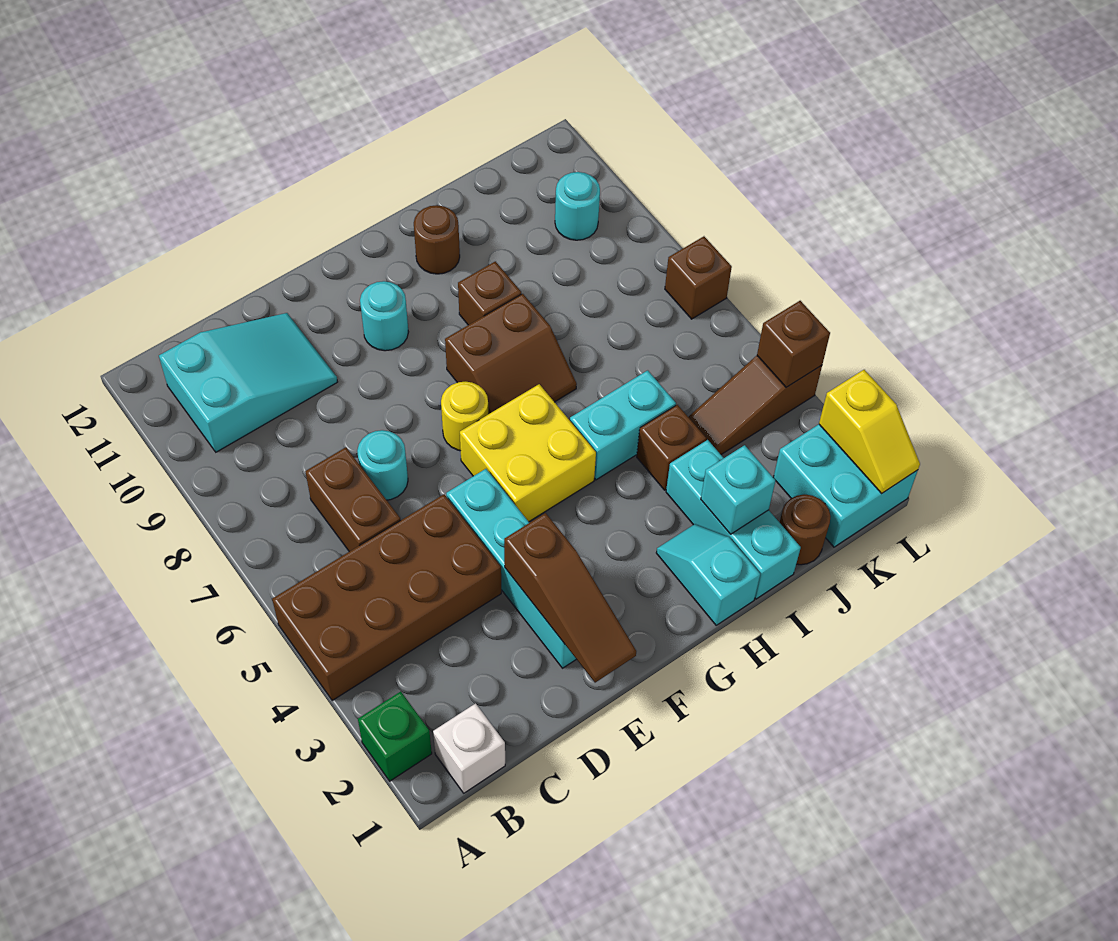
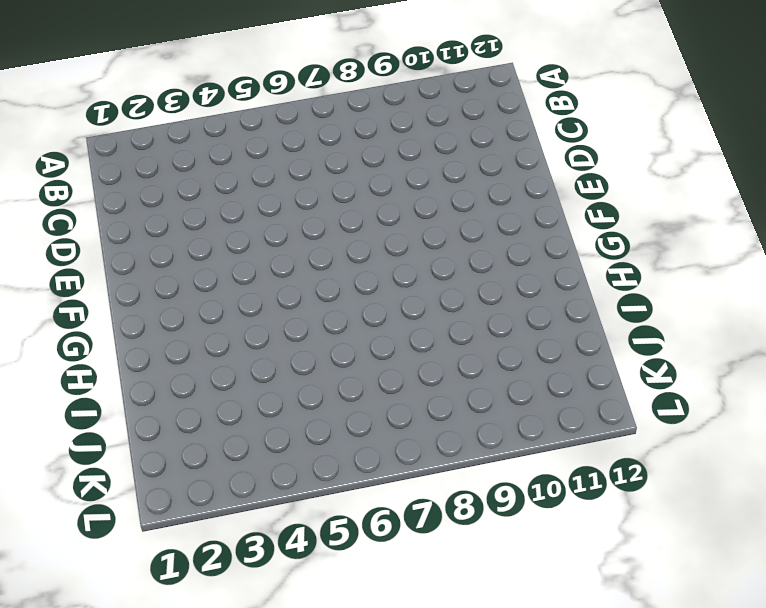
none -> green 1x1 brick [358,691,432,781]
none -> brown 2x4 brick [272,494,501,700]
none -> white 1x1 brick [433,703,505,793]

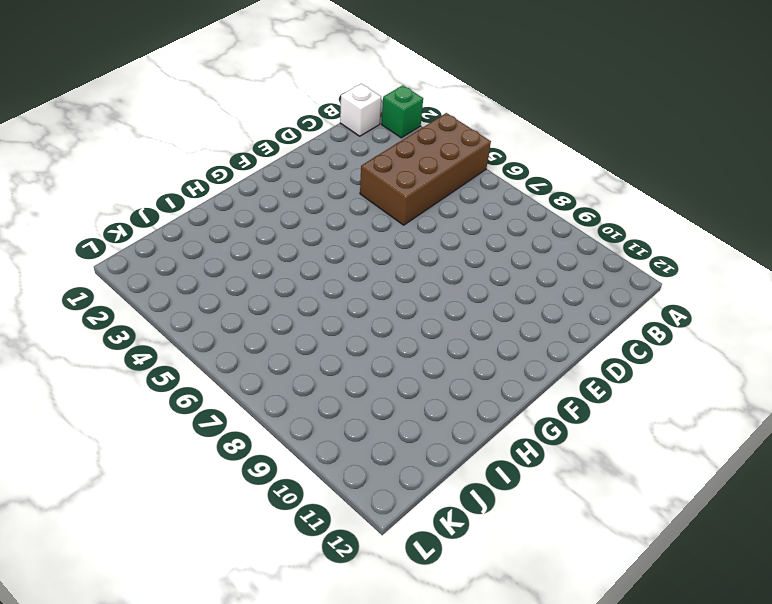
none -> cyan 2x3 slope [159,313,337,452]
none -> brown 1x2 brick [305,447,400,552]
none -> cyan 1x1 round brick [357,430,408,500]

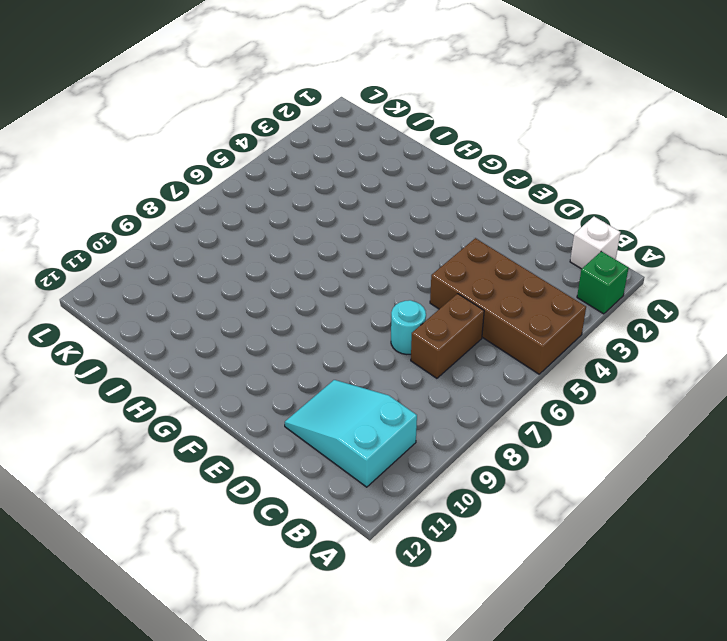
none -> cyan 1x4 brick [446,469,576,668]
none -> yellow 2x2 brick [460,384,596,522]
none -> yellow 1x1 round brick [441,382,488,451]

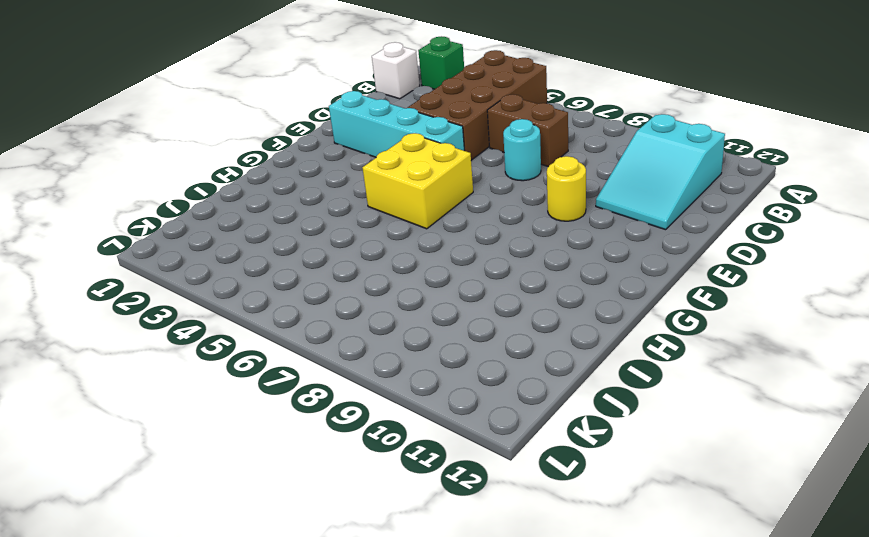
yellow 1x1 round brick [547,156,586,221] -> yellow 1x1 round brick moved to [441,382,488,451]
none -> cyan 1x1 round brick [360,281,408,351]
none -> brown 2x2 slope [445,294,577,414]
none -> cyan 1x2 slope [656,524,760,625]

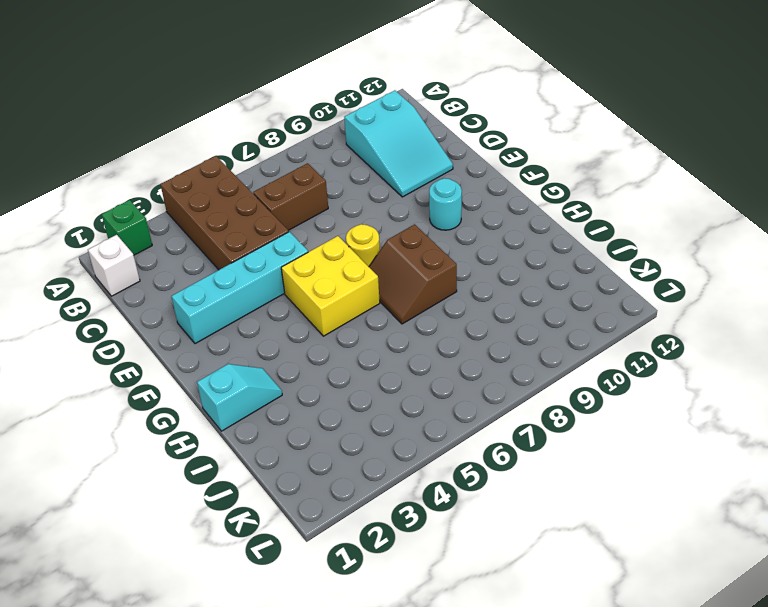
none -> cyan 1x1 round brick [357,430,408,500]
none -> cyan 1x2 brick [570,370,676,480]
none -> brown 1x1 brick [458,261,521,325]

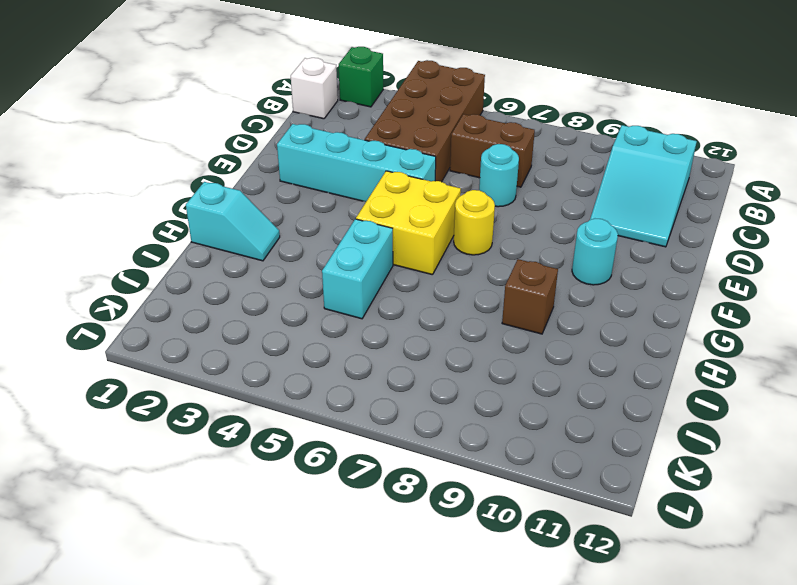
none -> brown 2x2 slope [445,294,577,414]
none -> brown 1x1 round brick [414,205,460,274]
none -> cyan 1x3 brick [666,440,801,599]

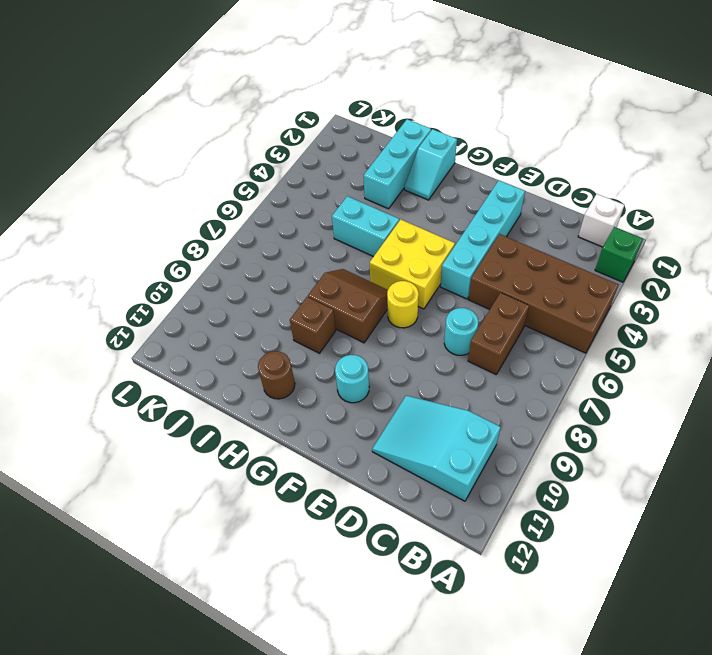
none -> brown 1x1 brick [637,405,706,490]
none -> brown 1x1 round brick [780,495,831,565]
none -> brown 1x3 slope [689,356,822,454]

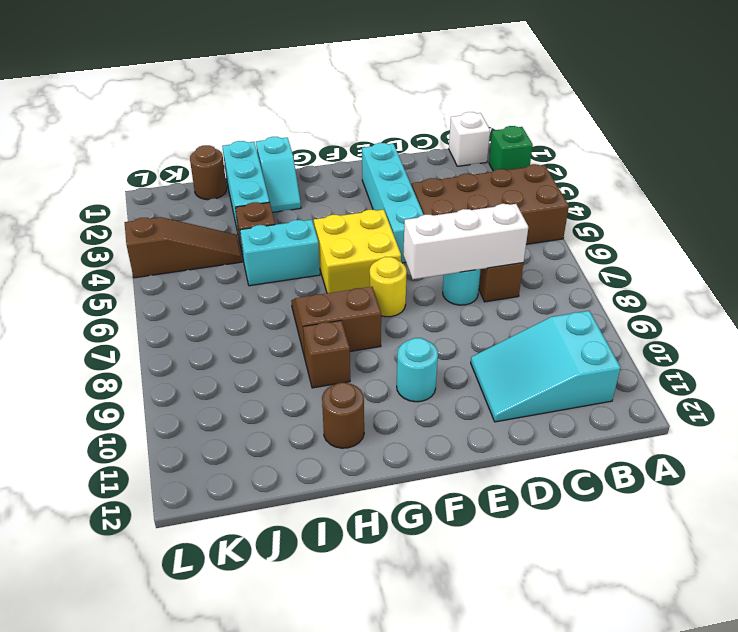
white 1x3 brick [403,204,528,279] -> none
none -> cyan 2x2 brick [773,424,918,547]
none -> cyan 1x1 round brick [555,172,600,240]
none -> brown 1x1 brick [665,236,732,319]

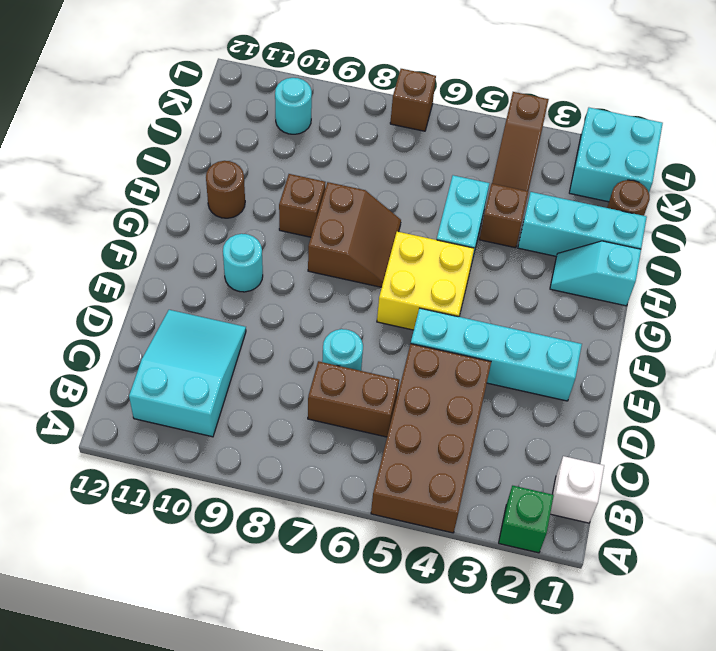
none -> yellow 1x1 round brick [441,382,488,451]
none -> brown 1x3 slope [504,513,636,683]
none -> cyan 1x1 brick [701,445,775,534]

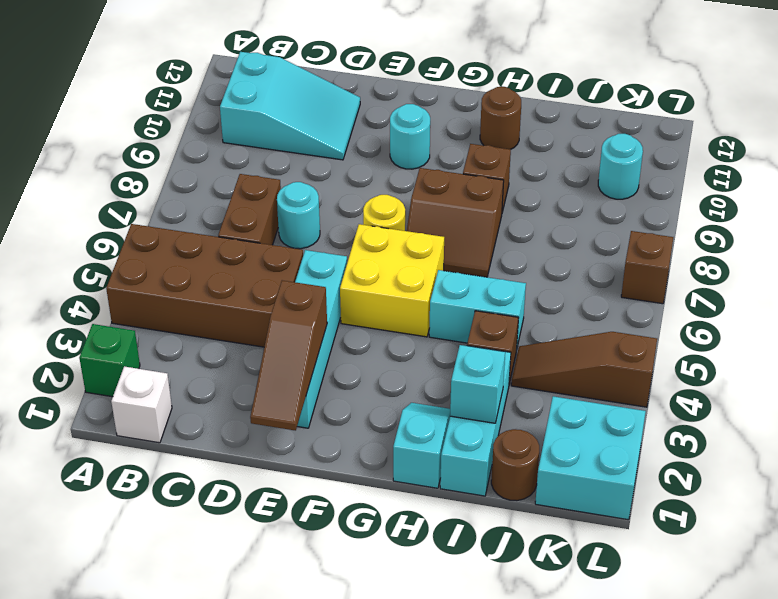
none -> yellow 1x2 slope [819,370,920,494]
none -> brown 1x1 brick [757,301,830,387]

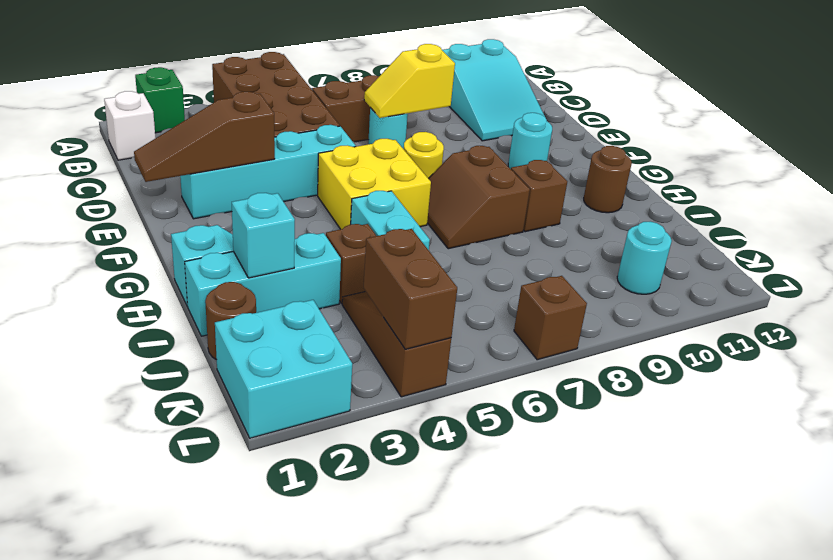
yellow 1x2 slope [364,44,455,118] -> yellow 1x2 slope moved to [819,370,920,494]
brown 1x2 brick [364,229,457,349] -> brown 1x1 brick [757,301,830,387]

